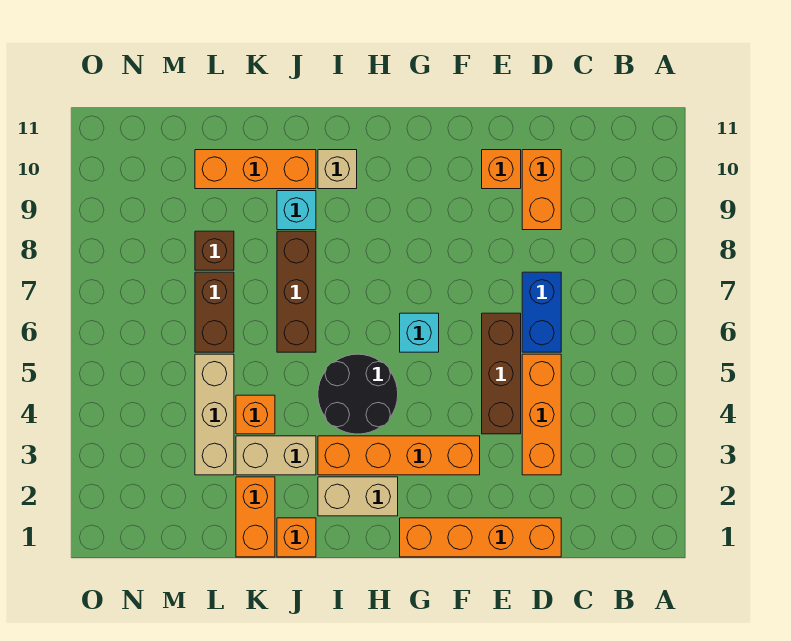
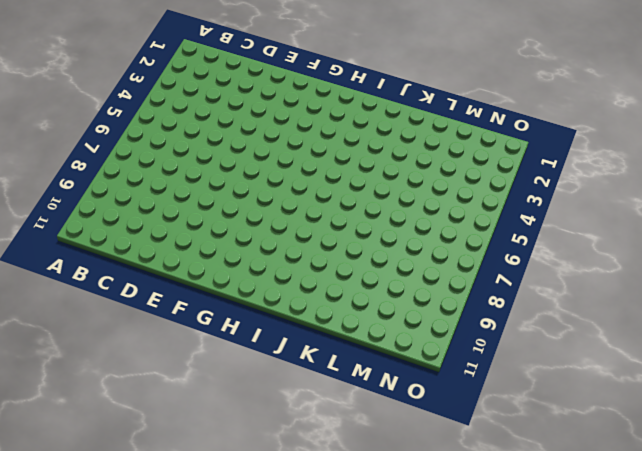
none -> orange 1x4 brick [400,518,561,557]
none -> orange 1x3 brick [522,354,561,475]
none -> blue 1x2 brick [522,272,561,352]

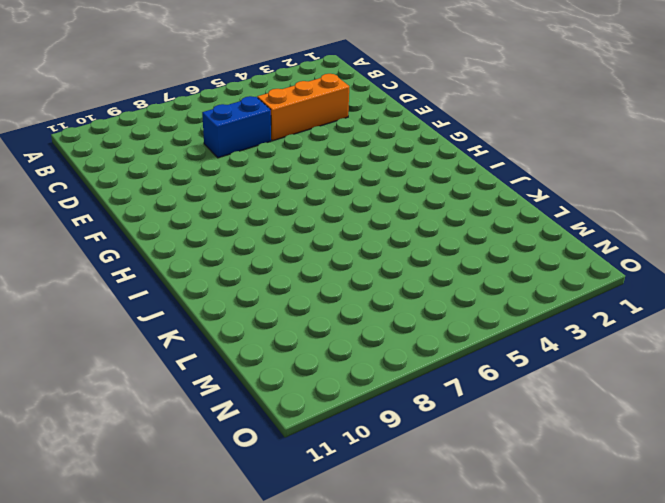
none -> orange 1x4 brick [400,518,561,557]
none -> orange 1x2 brick [522,150,561,230]
none -> brown 1x3 brick [482,313,521,434]

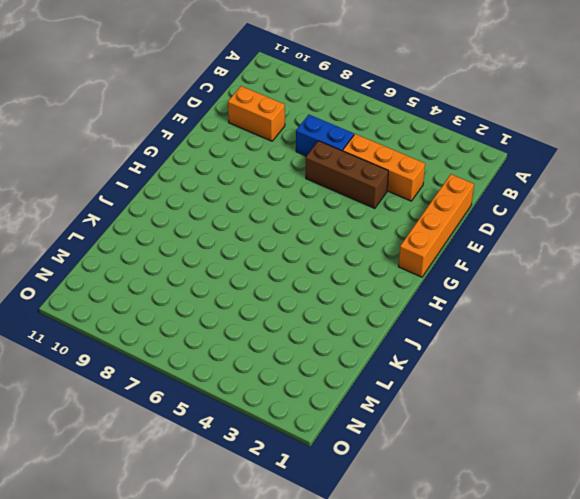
none -> orange 1x1 brick [482,150,521,189]
none -> orange 1x4 brick [318,436,480,475]
none -> cyan 1x1 brick [400,313,439,352]

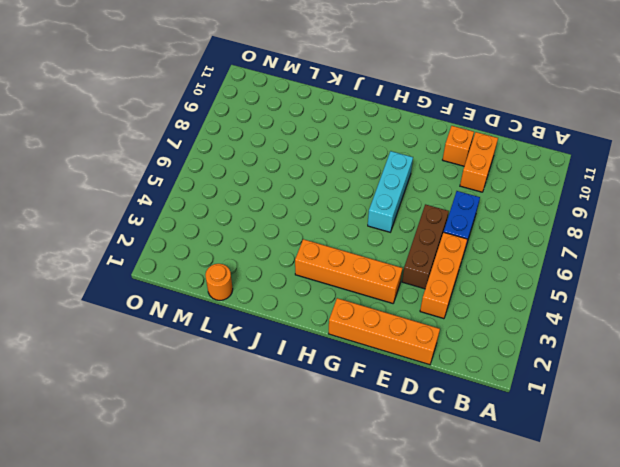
cyan 1x3 brick [368,151,413,232] -> cyan 1x1 brick [400,313,439,352]
orange 1x1 round brick [205,264,233,300] -> none
none -> tan 1x2 brick [318,477,398,516]
none -> black 2x2 round brick [318,354,398,434]
none -> tan 1x1 brick [318,150,357,189]

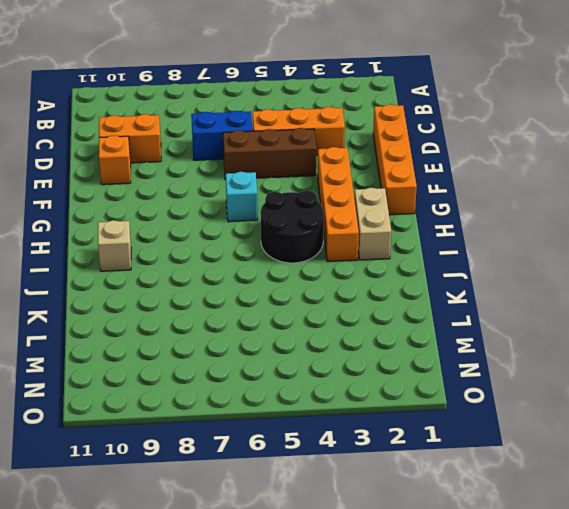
none -> orange 1x1 brick [277,518,316,557]
none -> tan 1x2 brick [236,436,316,475]
none -> brown 1x3 brick [277,231,316,352]

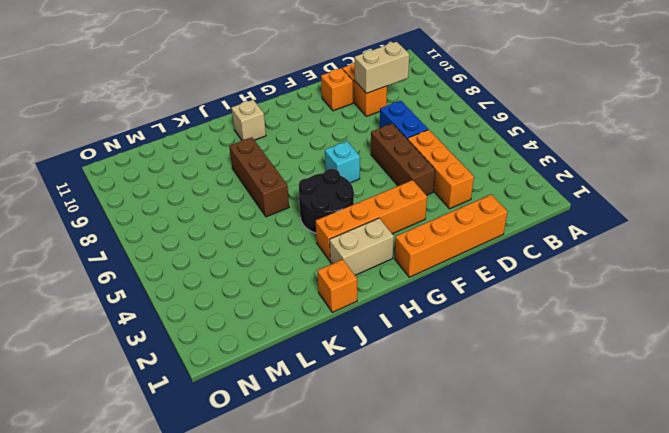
tan 1x2 brick [355,42,409,93] -> tan 1x2 brick moved to [236,436,316,475]
none -> cyan 1x1 brick [277,191,316,230]
none -> orange 1x3 brick [195,150,316,189]
none -> orange 1x2 brick [236,477,275,557]

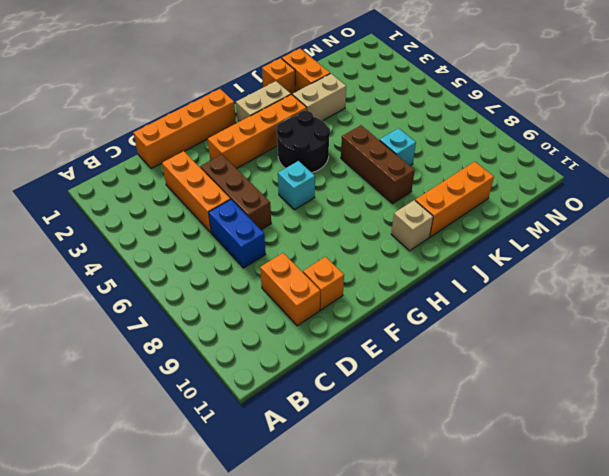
cyan 1x1 brick [380,128,416,166] -> cyan 1x1 brick moved to [277,191,316,230]
none -> orange 1x1 brick [236,395,275,434]
none -> tan 1x3 brick [195,354,234,475]
none -> brown 1x2 brick [195,272,234,352]

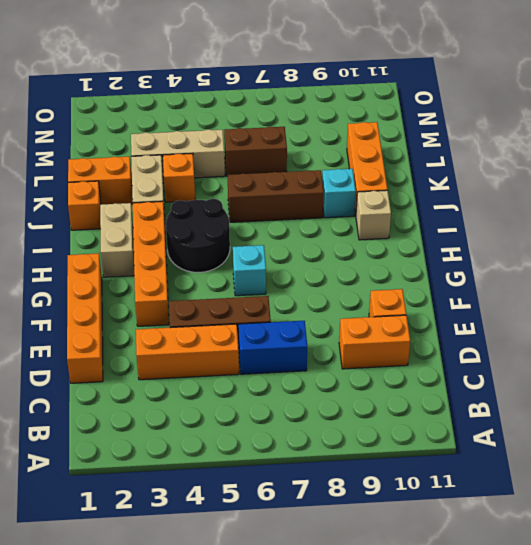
none -> brown 1x1 brick [195,231,234,270]

